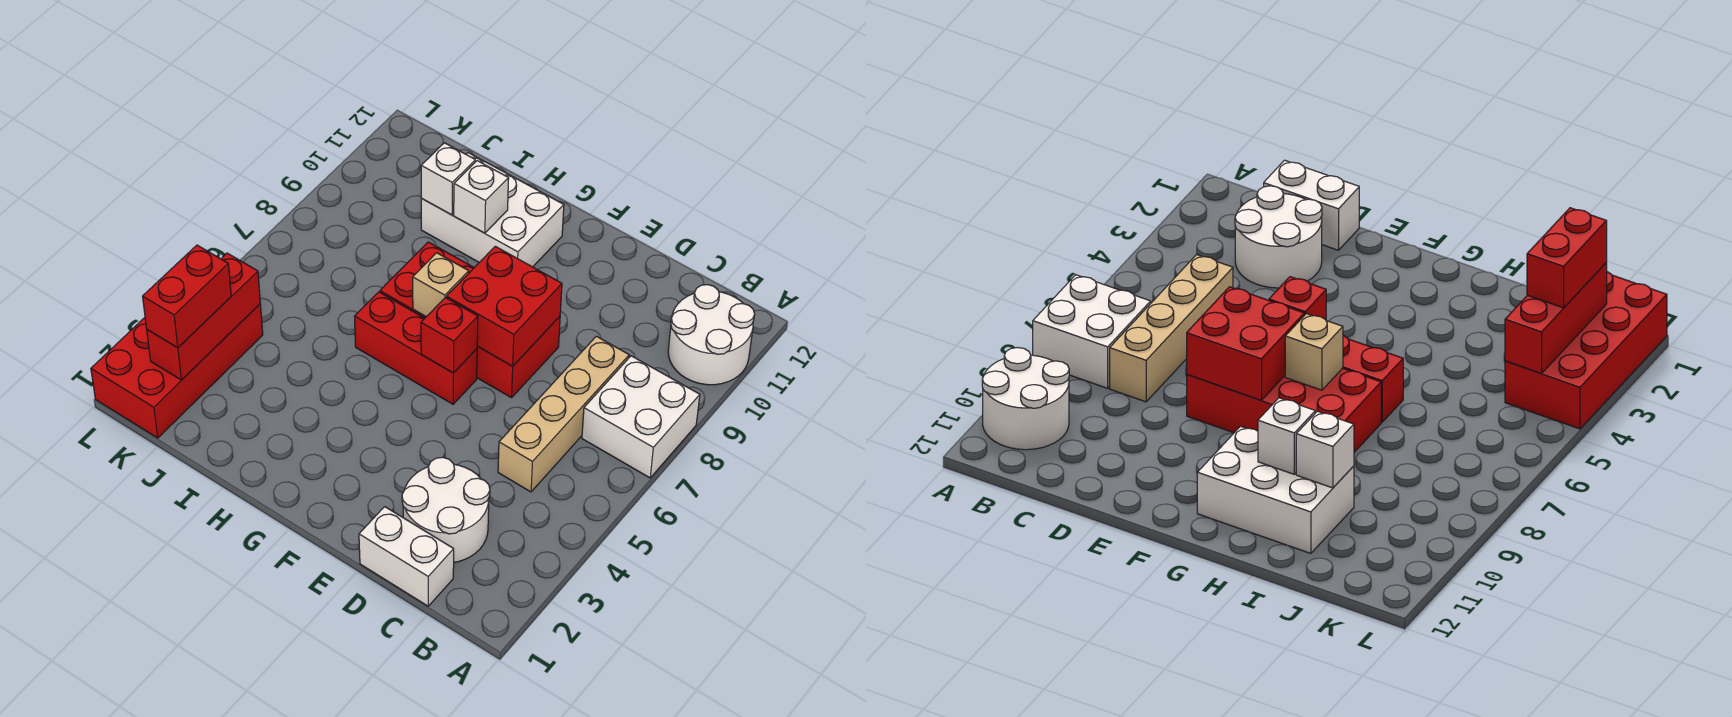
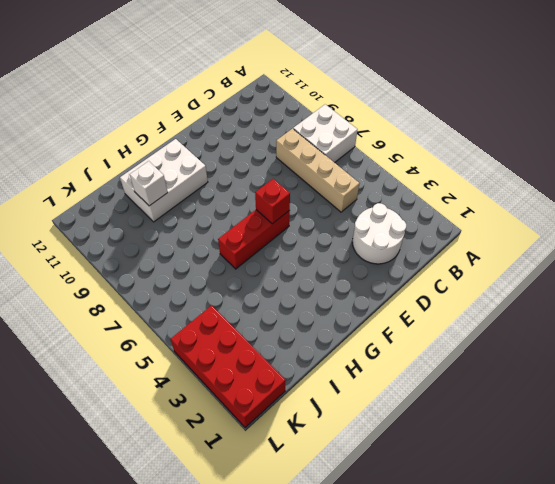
none -> white 2x2 round brick [668,285,755,385]
none -> white 1x2 brick [359,507,454,606]
none -> red 2x4 brick [380,242,560,398]

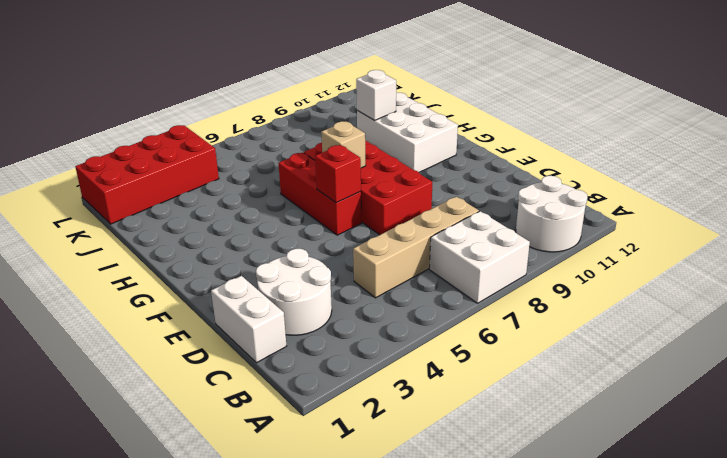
none -> red 2x2 brick [447,246,562,366]
none -> white 1x1 brick [454,161,509,233]
none -> red 1x3 brick [147,253,260,380]

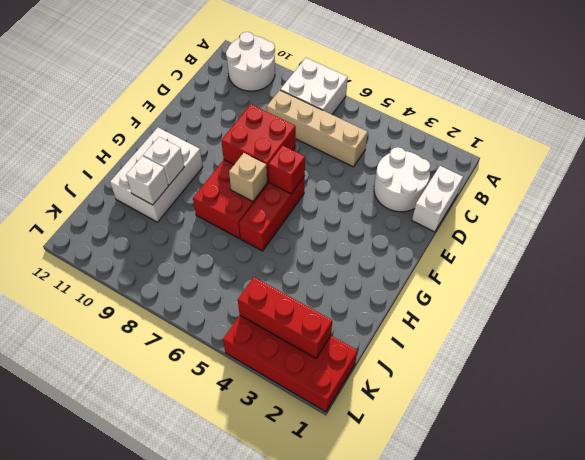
none -> red 1x2 brick [143,245,231,348]

